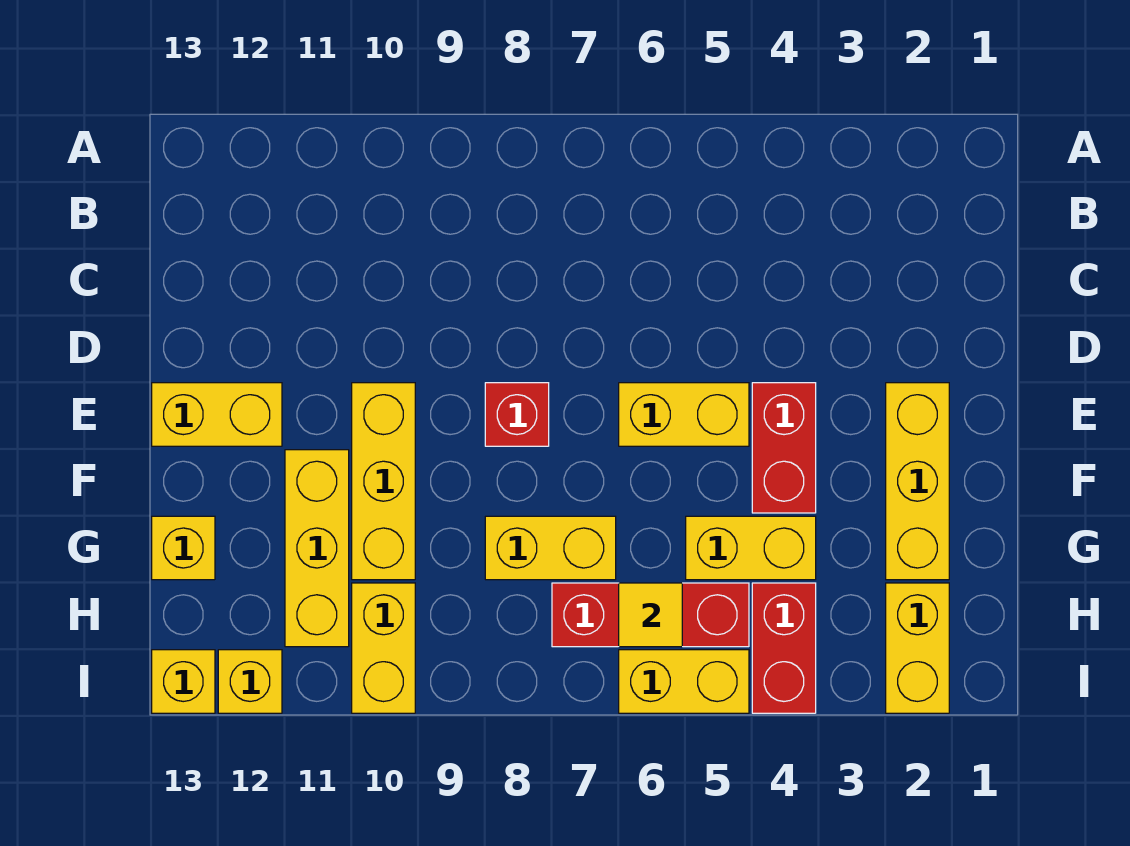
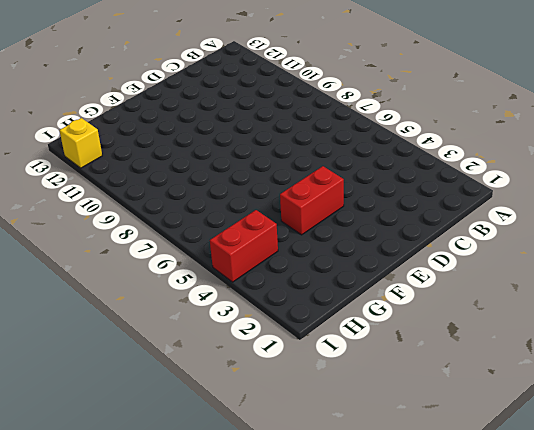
none -> yellow 1x3 brick [886,383,949,580]
none -> yellow 1x2 brick [619,383,749,446]
none -> red 1x1 brick [485,383,549,446]

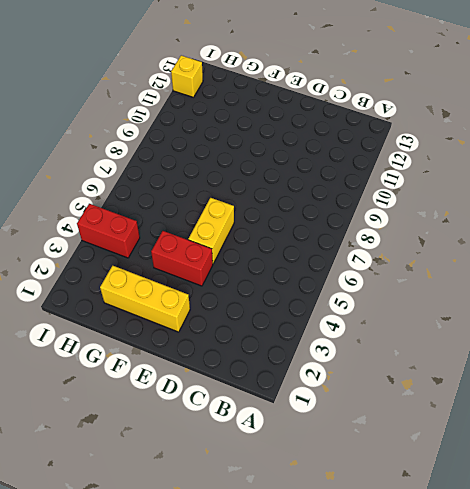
none -> red 1x1 brick [485,383,549,446]
none -> yellow 1x3 brick [352,383,415,580]
none -> yellow 1x2 brick [152,383,282,446]

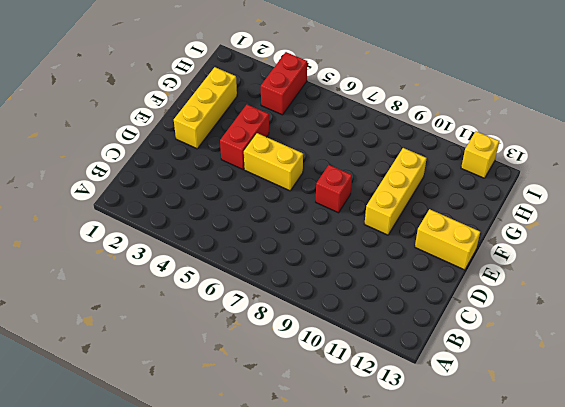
none -> yellow 1x3 brick [285,450,349,647]
none -> yellow 1x2 brick [686,516,816,580]
none -> yellow 1x2 brick [485,516,616,580]

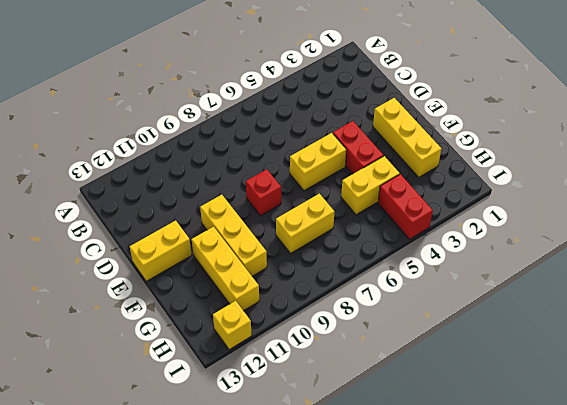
none -> yellow 1x1 brick [152,516,215,580]
none -> yellow 1x2 brick [886,583,949,713]
none -> red 1x3 brick [552,583,749,647]

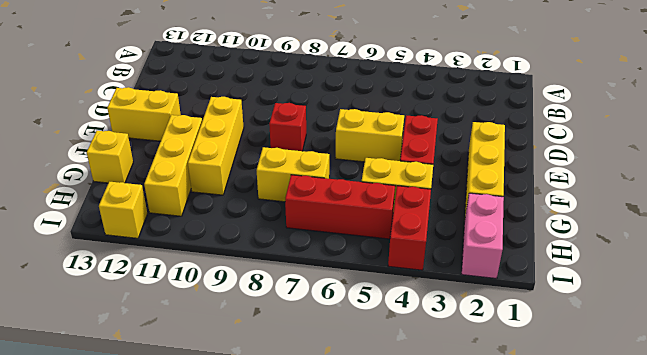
pink 1x2 brick [462,193,504,279] -> yellow 1x2 brick [886,583,949,713]
none -> yellow 1x2 brick [352,583,415,713]
none -> yellow 1x2 brick [619,650,749,713]
none -> yellow 1x1 brick [152,650,215,713]

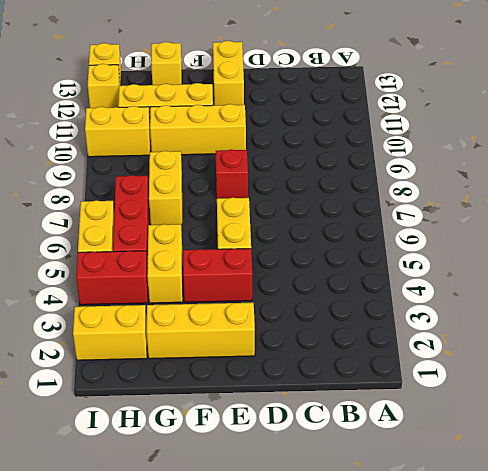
none -> yellow 1x1 tile [619,583,682,647]

